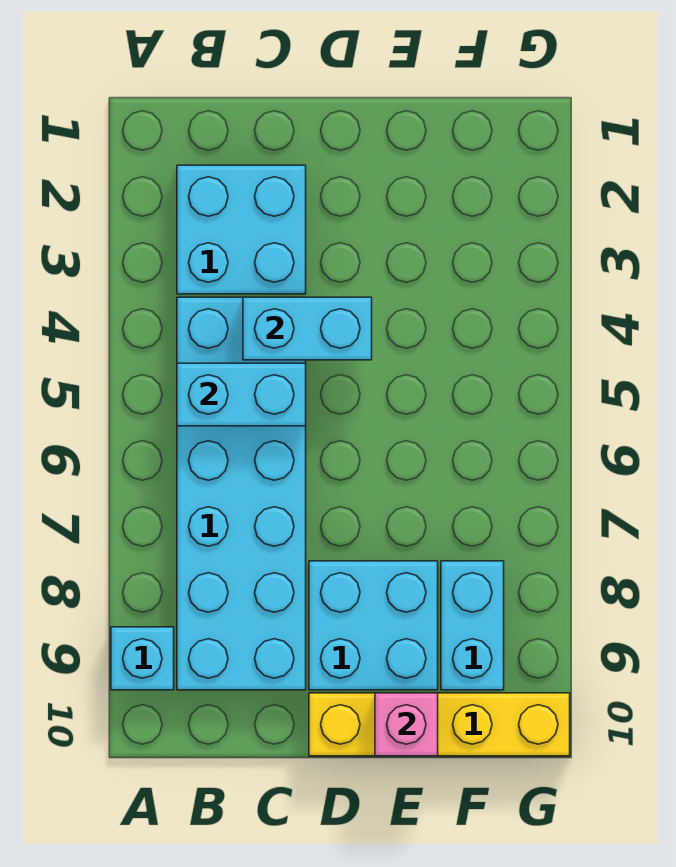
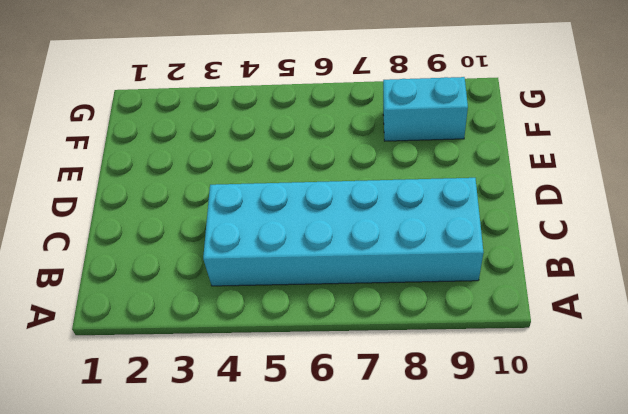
none -> cyan 1x1 brick [111,627,174,690]
none -> cyan 2x2 brick [177,165,306,294]

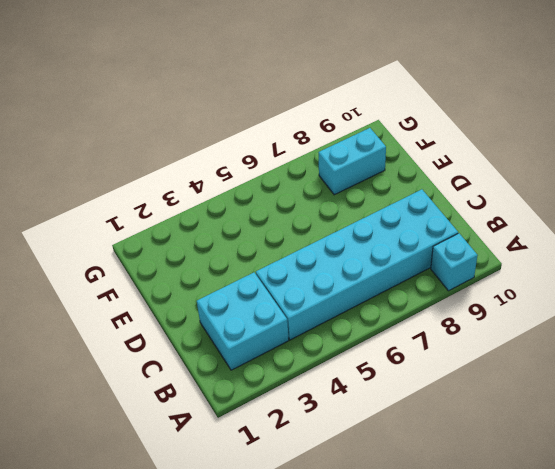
none -> cyan 2x2 brick [309,561,438,690]
none -> yellow 1x4 brick [309,693,570,756]

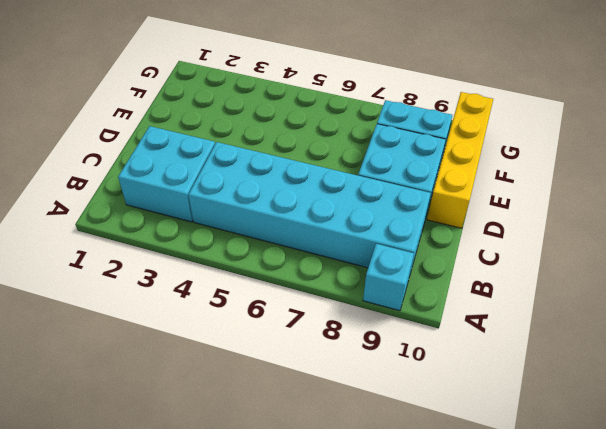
none -> cyan 1x2 brick [177,363,306,426]
none -> cyan 1x2 brick [243,297,372,360]

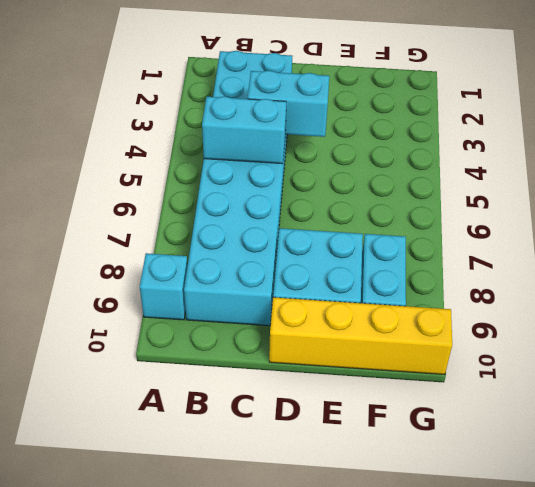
none -> pink 1x1 brick [375,693,438,756]

